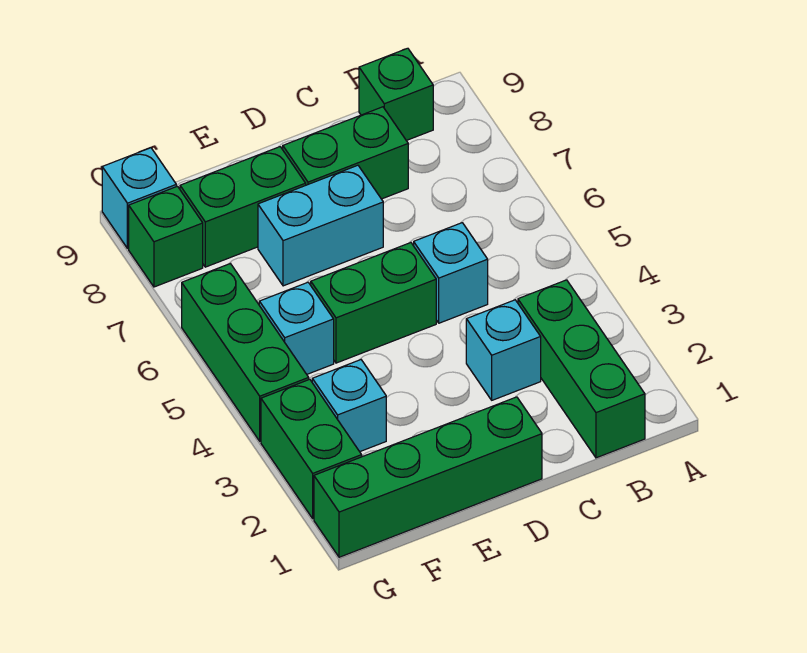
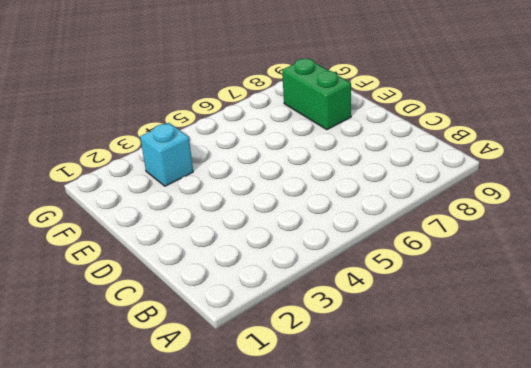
none -> green 1x3 brick [518,280,645,458]
none -> green 1x1 brick [359,48,433,141]
none -> cyan 1x1 brick [466,300,541,400]

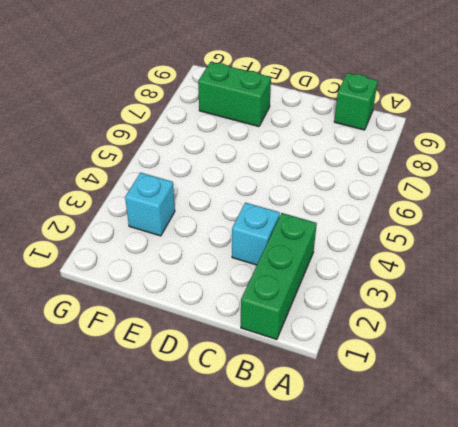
none -> cyan 1x1 brick [414,223,488,323]
none -> green 1x2 brick [283,107,408,199]
none -> green 1x4 brick [314,397,542,557]

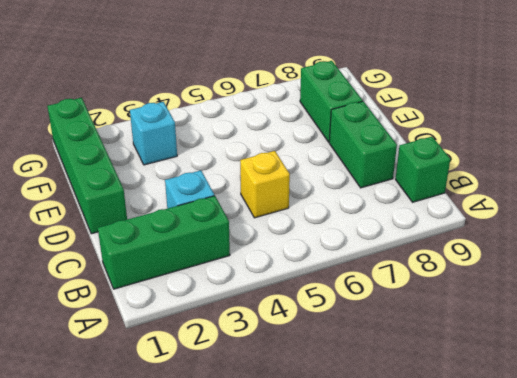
yellow 1x1 brick [240,151,290,218] -> cyan 1x1 brick [414,223,488,323]
none -> green 1x2 brick [311,243,436,363]
none -> cyan 1x2 brick [258,165,383,286]
none -> cyan 1x1 brick [259,282,334,374]

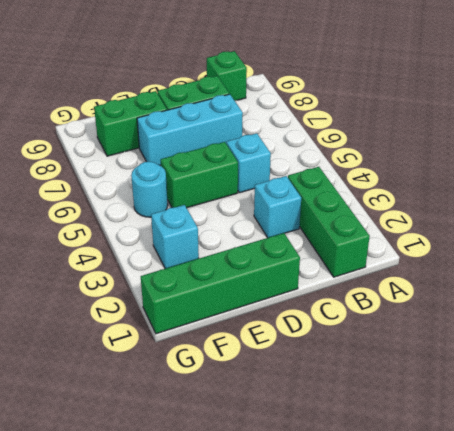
cyan 1x3 brick [137,94,243,165] -> cyan 1x2 brick [258,165,383,286]
cyan 1x1 round brick [131,162,168,217] -> cyan 1x1 brick [259,282,334,374]
none -> green 1x2 brick [261,379,362,519]
none -> green 1x3 brick [182,264,309,441]
none -> green 1x1 brick [129,186,203,287]

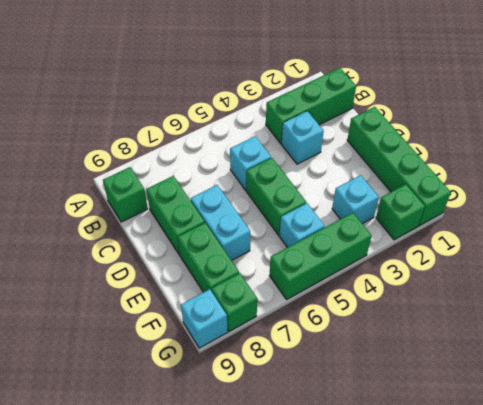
green 1x1 brick [376,184,425,240] -> green 1x2 brick [261,379,362,519]

